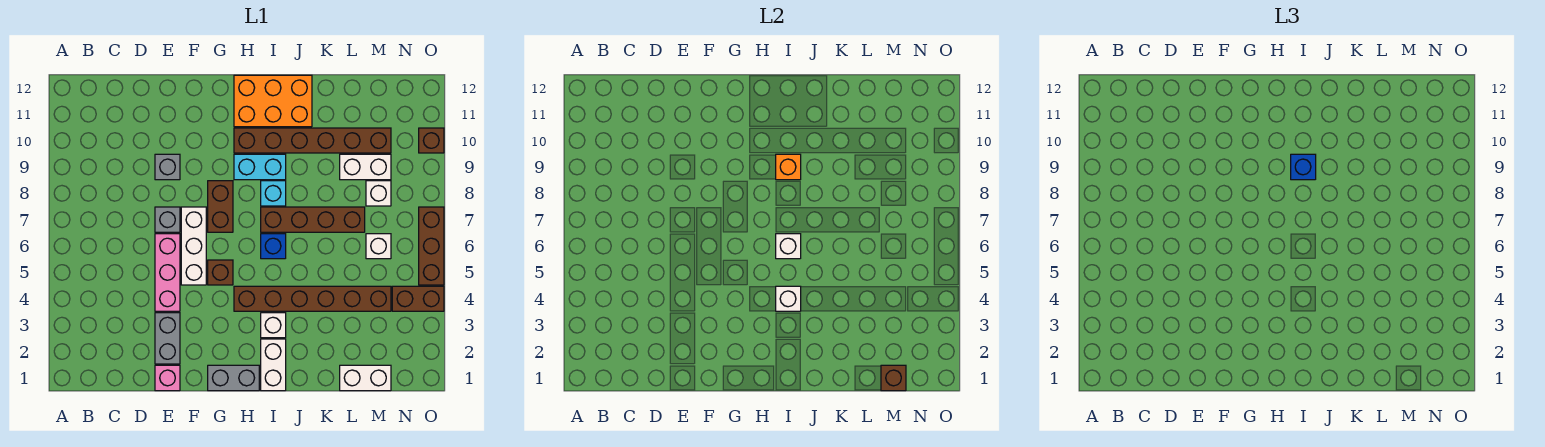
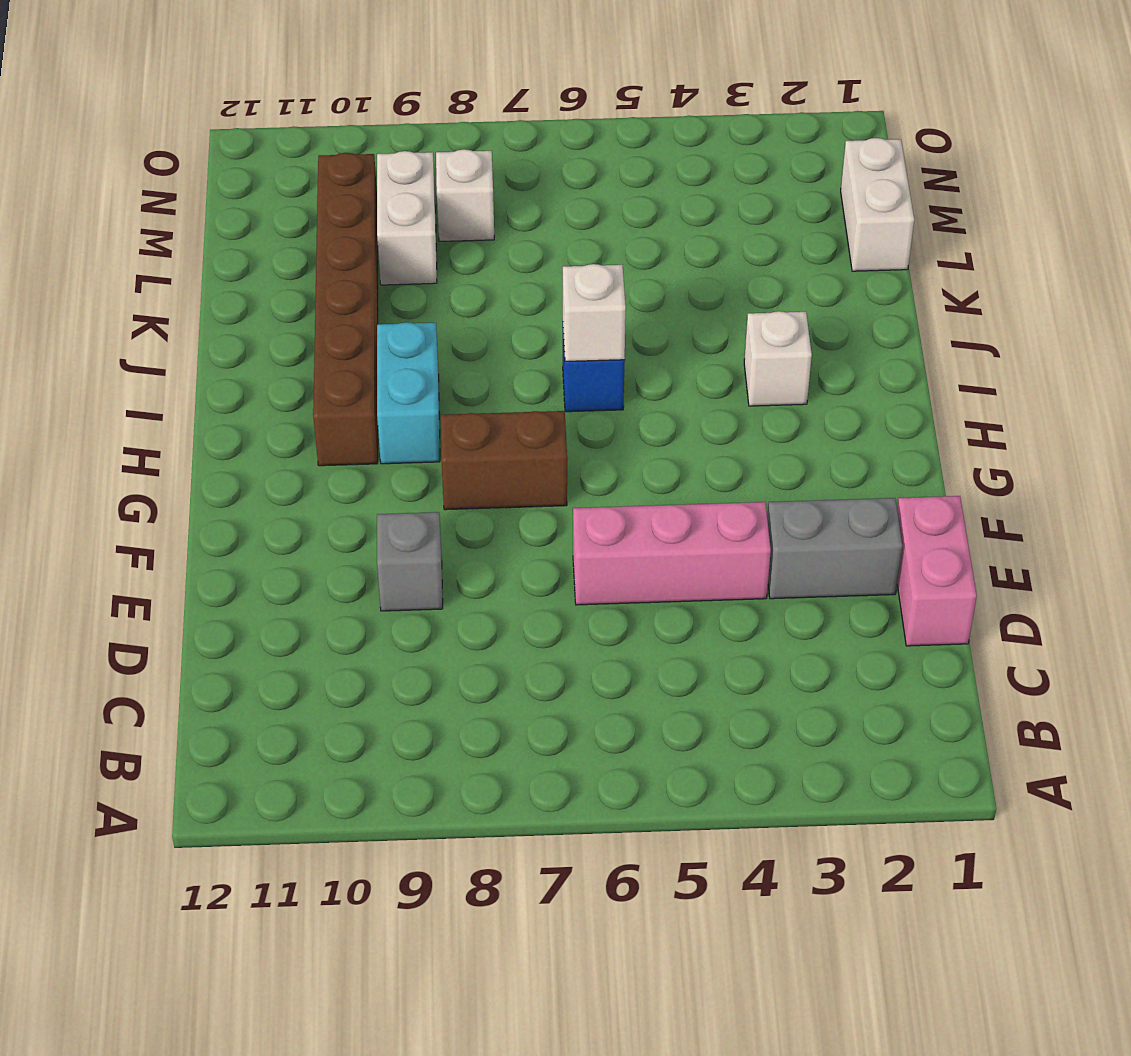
pink 1x2 brick [897,496,977,646] -> pink 1x1 brick [155,365,180,391]
none -> grey 1x1 brick [155,207,180,232]
none -> white 1x3 brick [181,207,206,285]
none -> grey 1x2 brick [208,365,259,391]
none -> brown 1x1 brick [208,260,233,285]

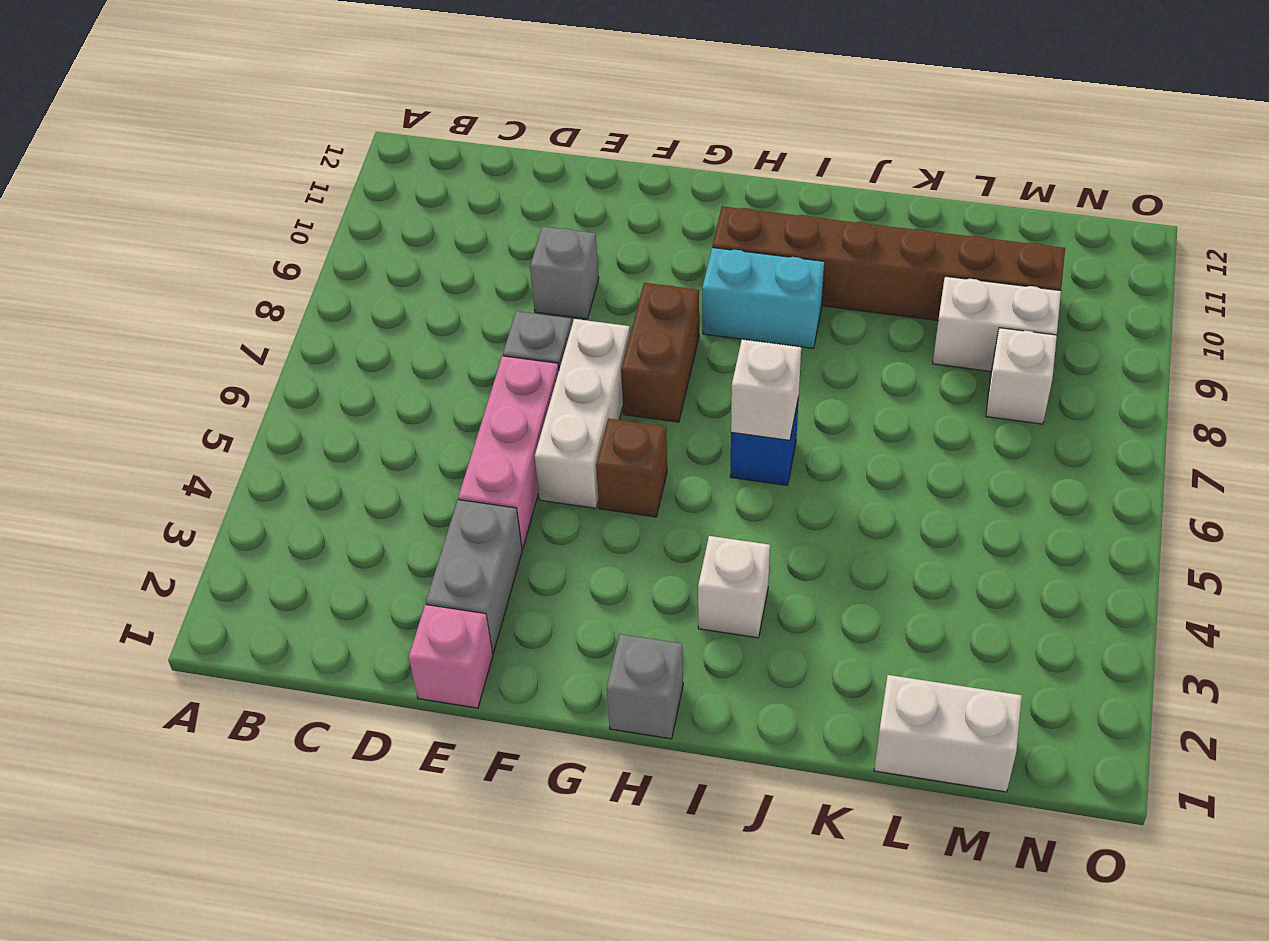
grey 1x1 brick [607,634,683,739] -> grey 1x2 brick [208,365,259,391]
none -> brown 1x6 brick [234,286,391,311]
none -> orange 2x3 brick [234,75,312,127]
none -> white 1x2 brick [261,339,286,391]
none -> brown 1x4 brick [261,207,365,232]

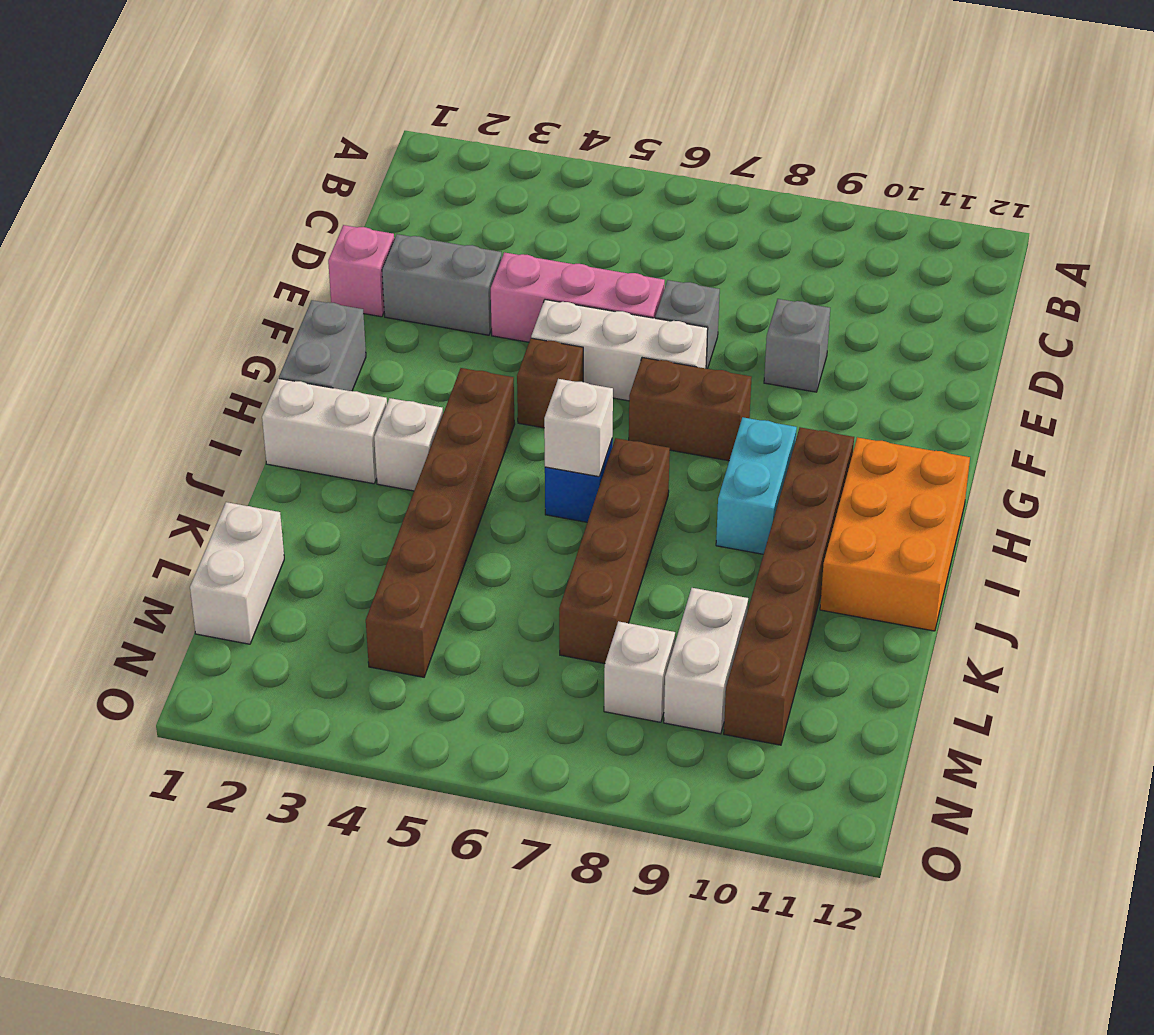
none -> cyan 1x1 brick [261,181,286,206]
none -> white 1x1 brick [366,234,391,259]
none -> brown 1x2 brick [392,286,444,311]
none -> brown 1x3 brick [419,207,444,285]

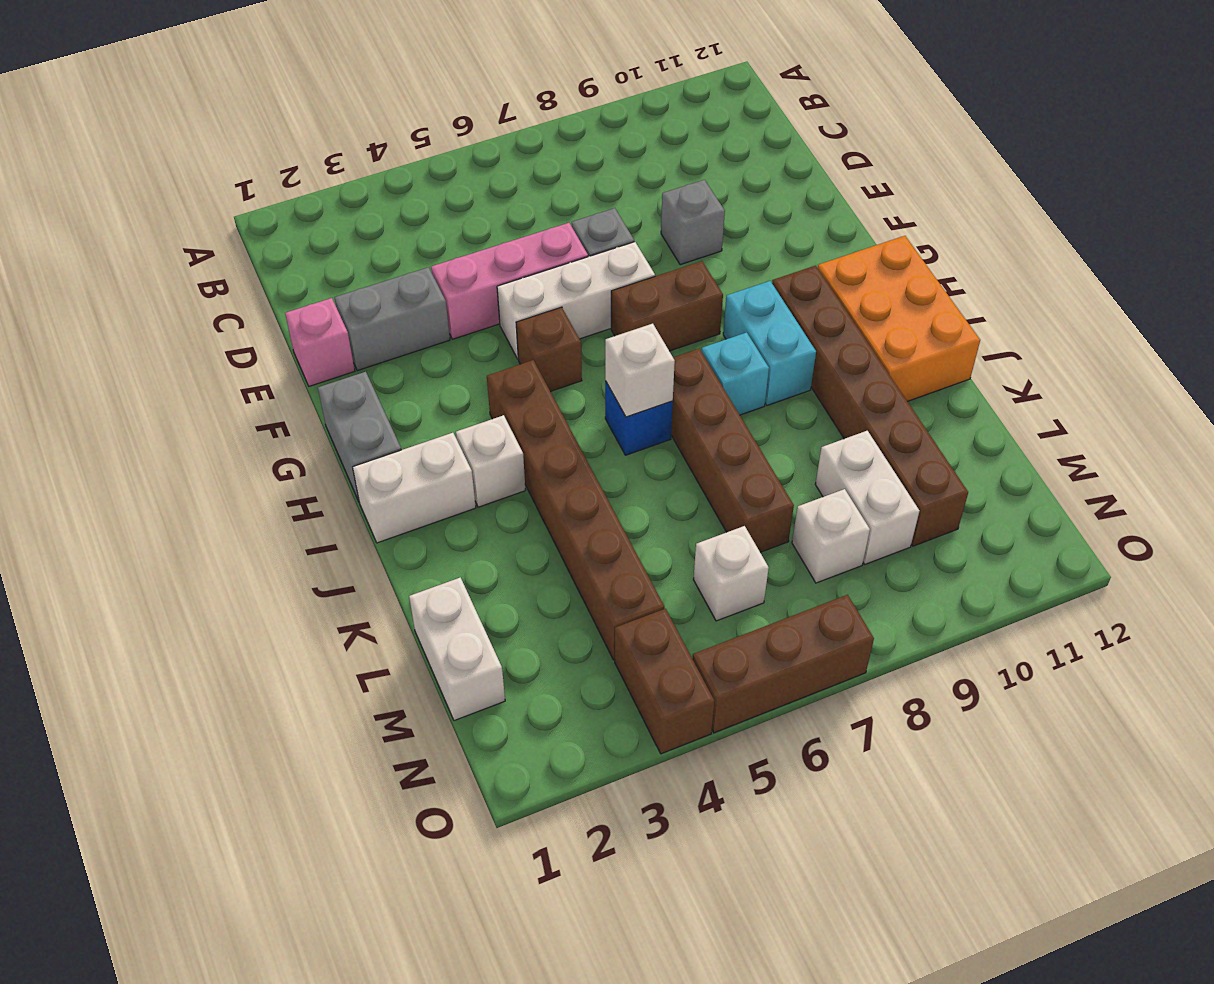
none -> brown 1x1 brick [419,128,444,153]
none -> white 1x1 brick [776,286,801,311]
none -> orange 1x1 brick [776,154,801,180]
none -> brown 1x1 brick [881,365,906,391]

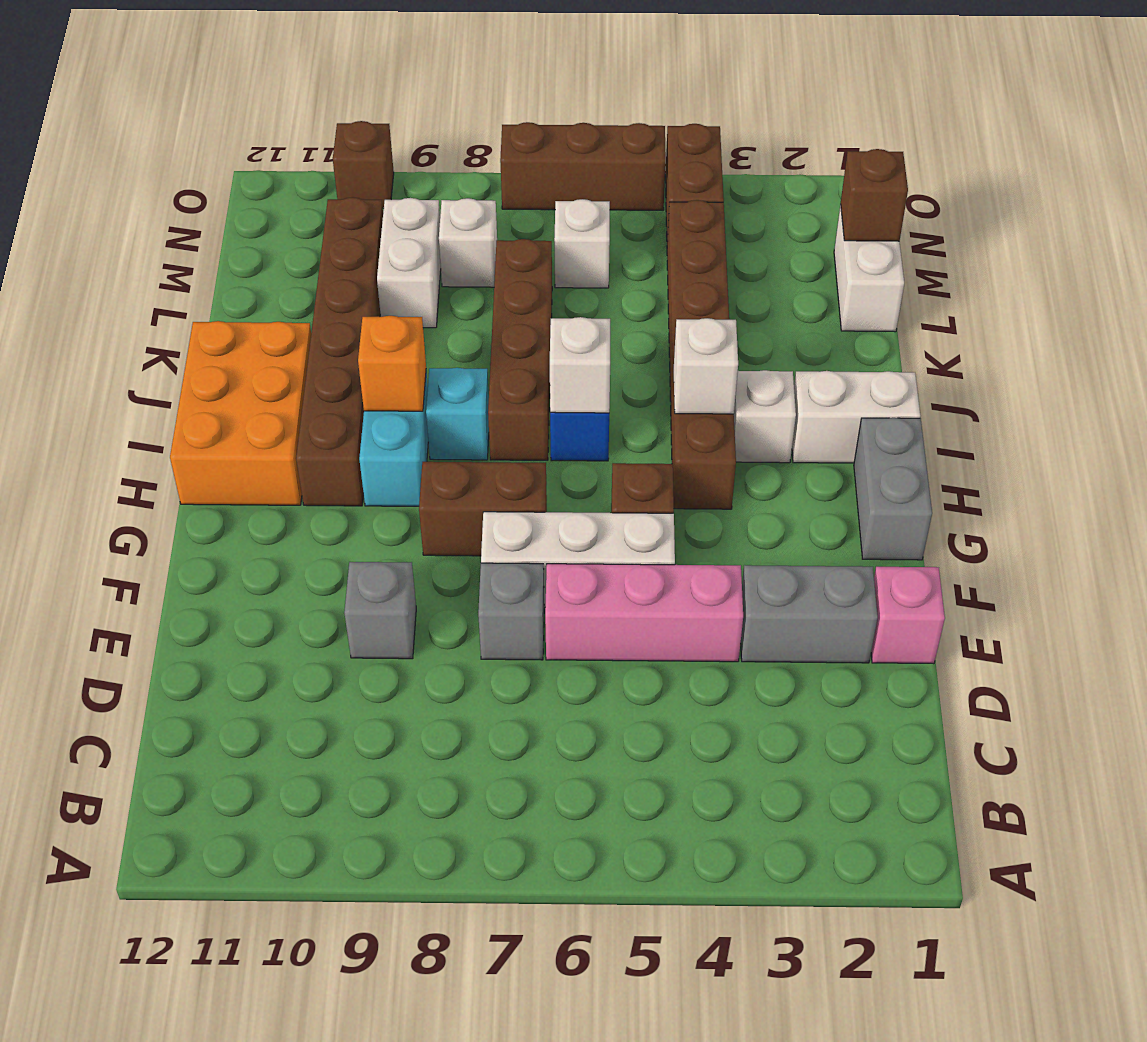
none -> blue 1x1 brick [1291,154,1316,180]

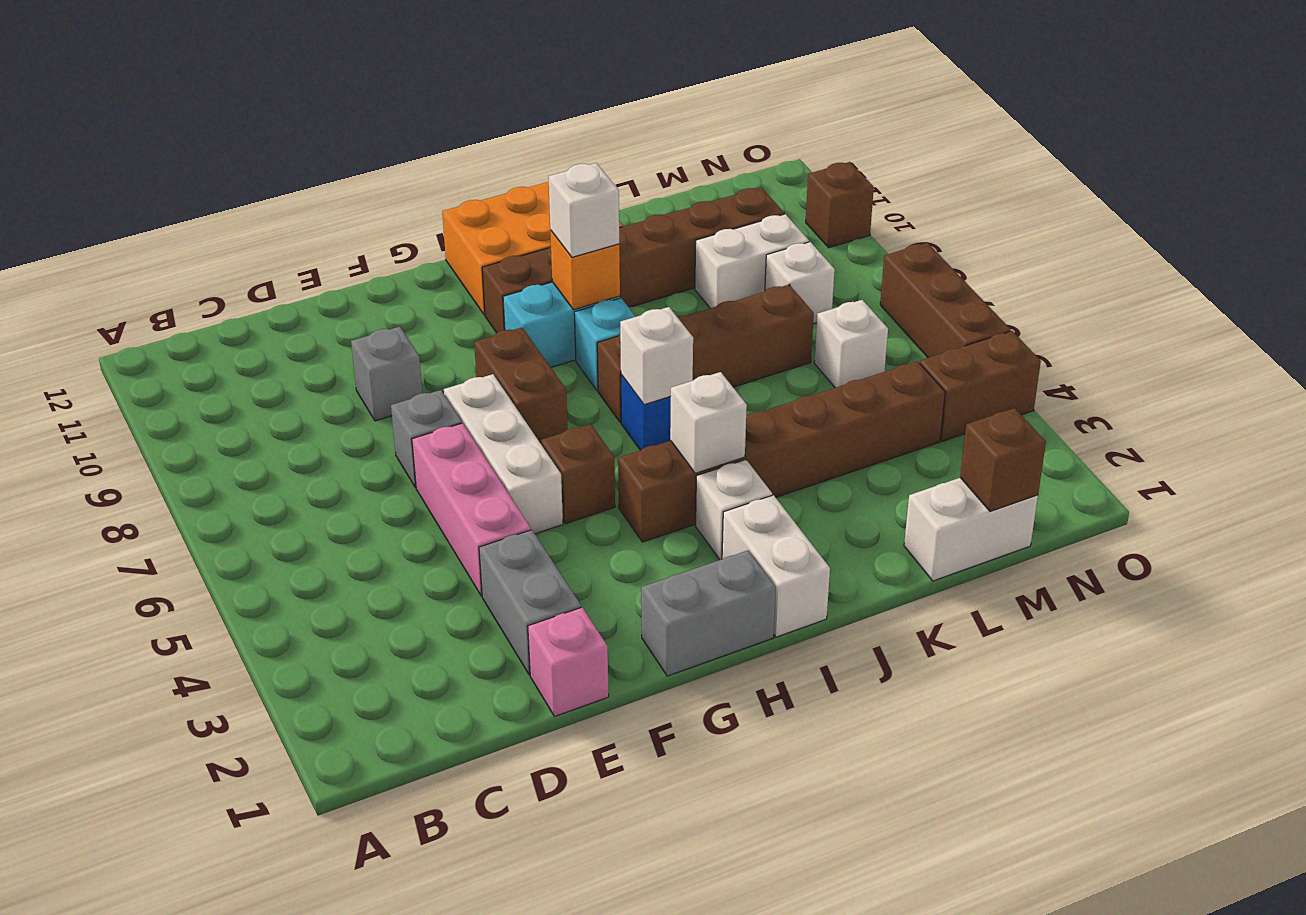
white 1x1 brick [548,163,619,257] -> blue 1x1 brick [1291,154,1316,180]

